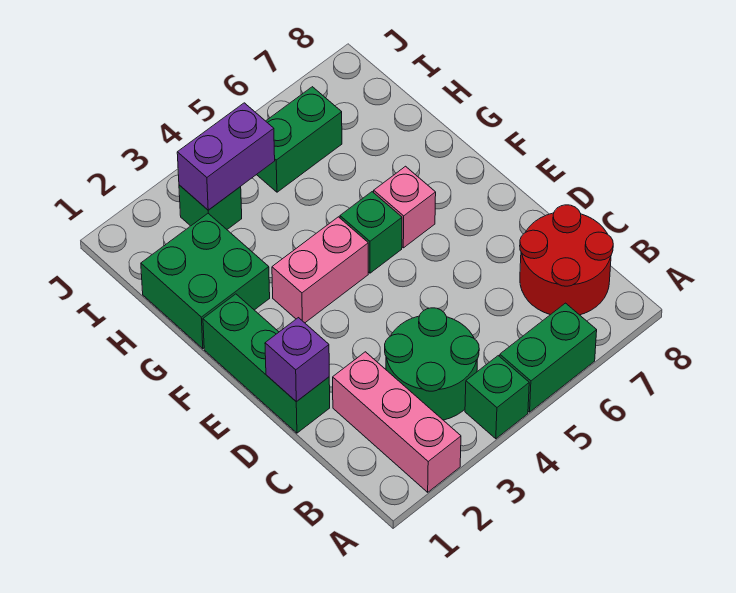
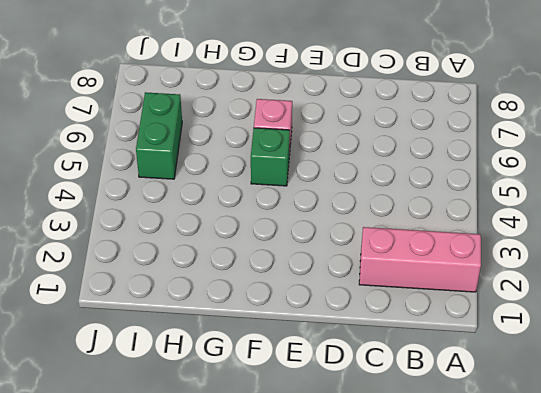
none -> green 1x1 brick [465,356,529,439]
none -> green 1x2 brick [500,303,597,412]
none -> green 2x2 round brick [385,308,479,420]

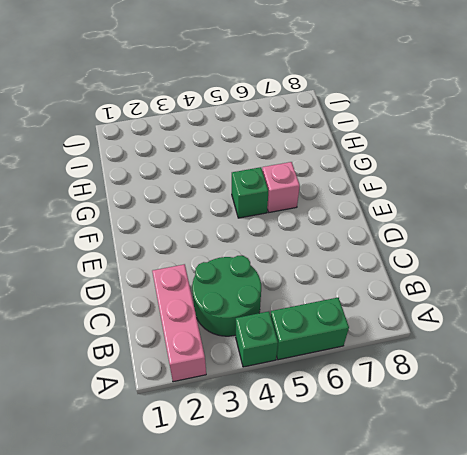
none -> red 2x2 round brick [520,205,613,315]
none -> green 1x3 brick [203,294,330,433]
none -> pink 1x2 brick [272,217,368,323]

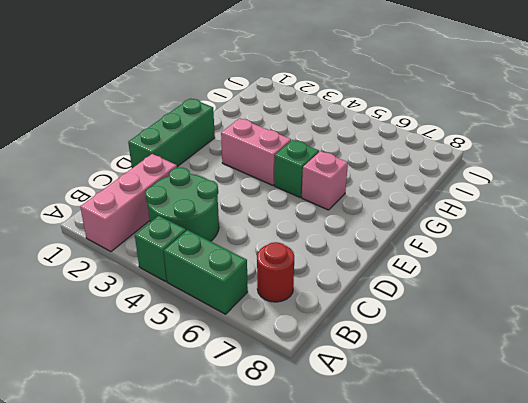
red 1x1 round brick [257,242,294,302] -> red 2x2 round brick [520,205,613,315]
none -> green 2x2 brick [141,214,270,349]
none -> green 1x1 brick [179,185,242,229]
none -> green 1x2 brick [257,87,342,192]

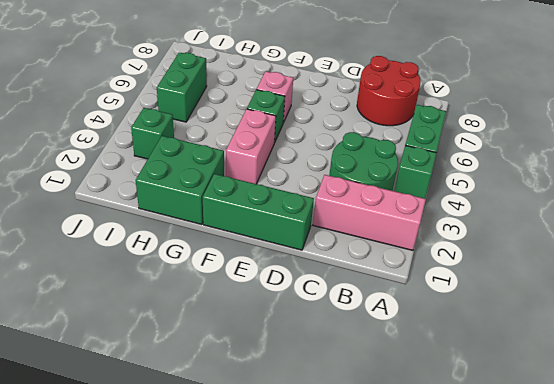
none -> purple 1x1 brick [265,318,329,402]
none -> purple 1x2 brick [177,103,275,210]

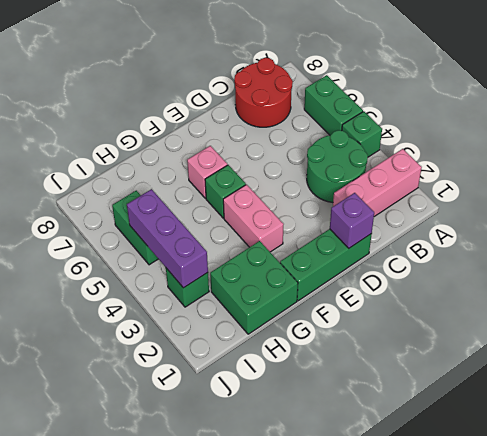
purple 1x3 brick [127,189,208,288] -> purple 1x2 brick [177,103,275,210]

